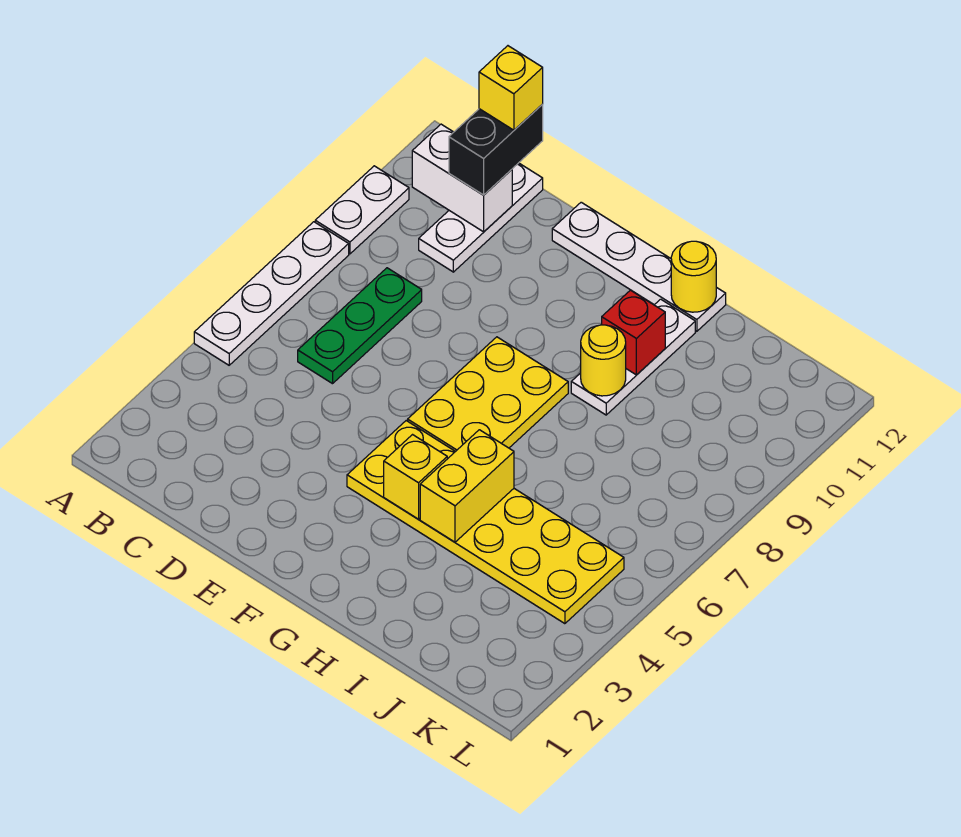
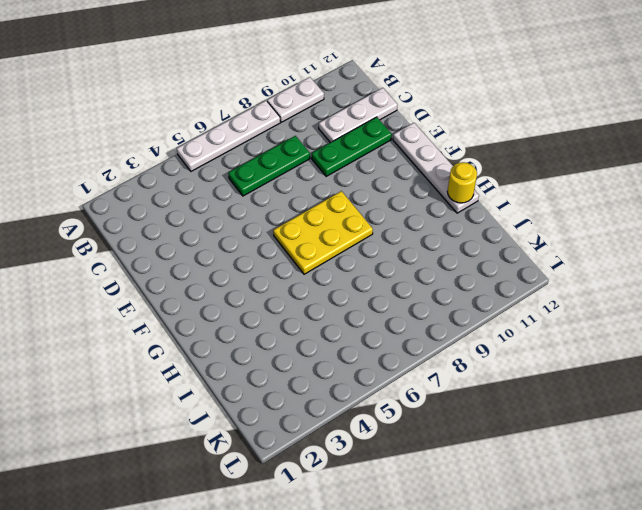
green 1x3 plate [312,117,392,176] -> none
none -> yellow 2x6 plate [347,421,624,624]
none -> white 1x3 plate [571,299,695,415]
none -> white 1x2 brick [412,124,512,232]

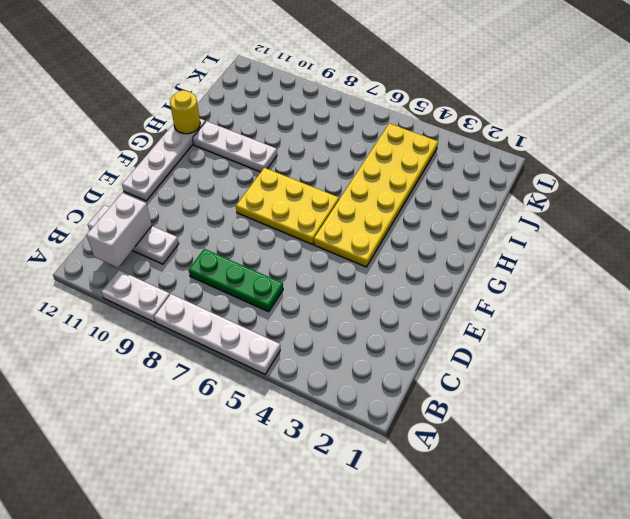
none -> yellow 1x1 brick [384,435,447,519]
none -> yellow 1x2 brick [420,430,514,542]
none -> yellow 1x1 round brick [581,325,626,396]

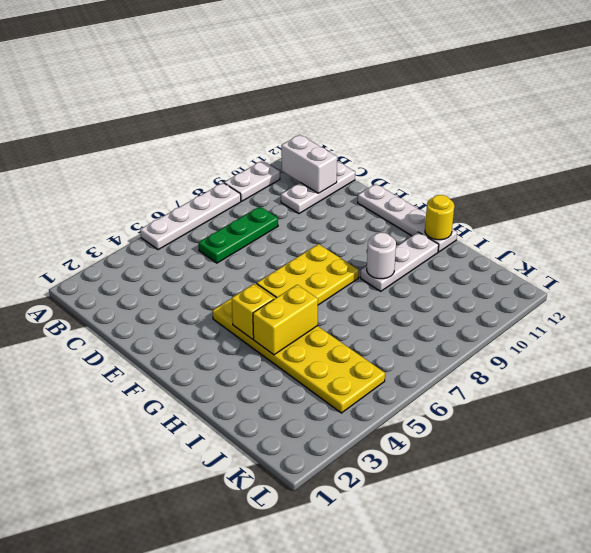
white 1x1 round brick [367,233,396,279] -> yellow 1x1 round brick [581,325,626,396]
none -> red 1x1 brick [602,290,665,375]
none -> black 1x2 brick [449,104,543,195]
none -> yellow 1x1 brick [479,46,543,130]

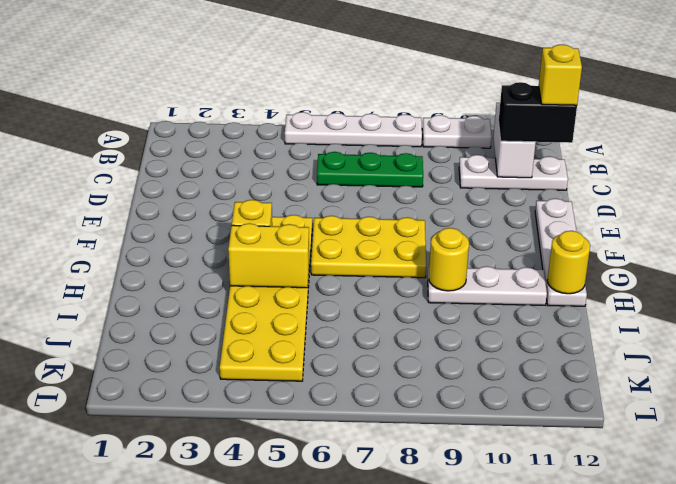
none -> red 1x1 brick [602,290,665,375]

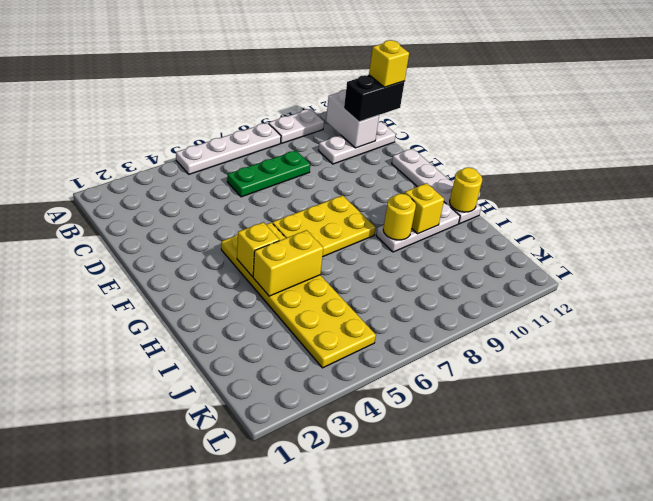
yellow 1x1 brick [405,183,444,234] -> red 1x1 brick [602,290,665,375]

